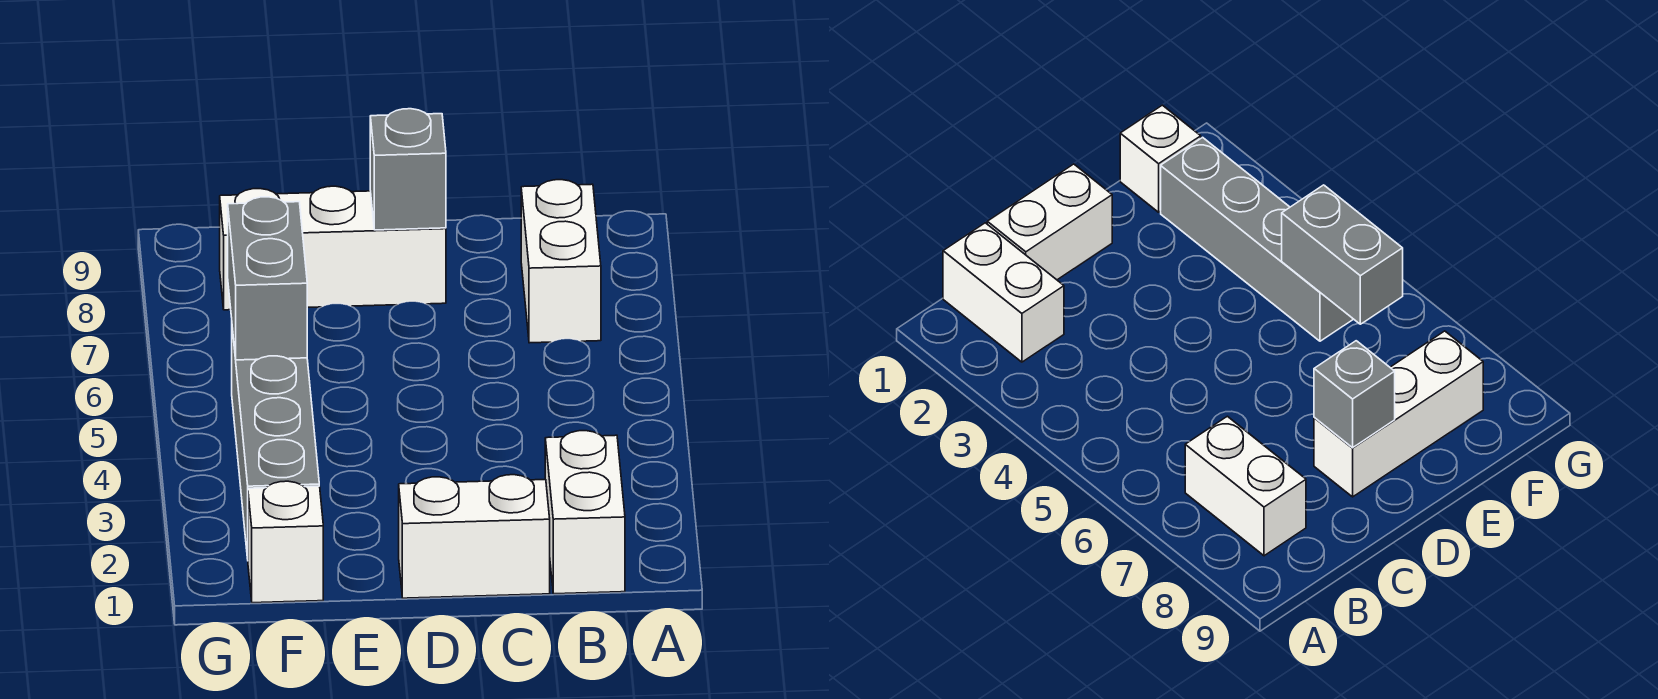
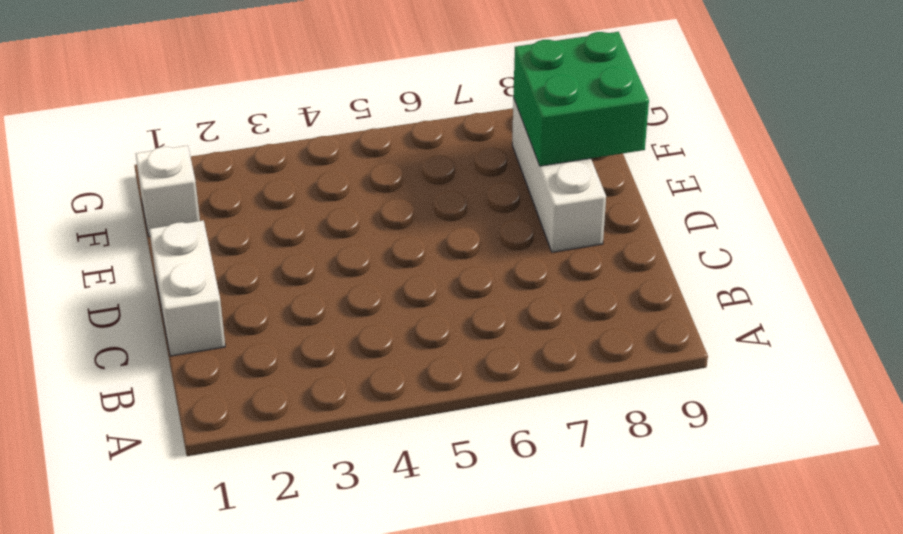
green 2x2 brick [513,32,649,166] -> none
none -> white 1x2 brick [545,431,625,594]
none -> white 1x2 brick [521,180,601,343]

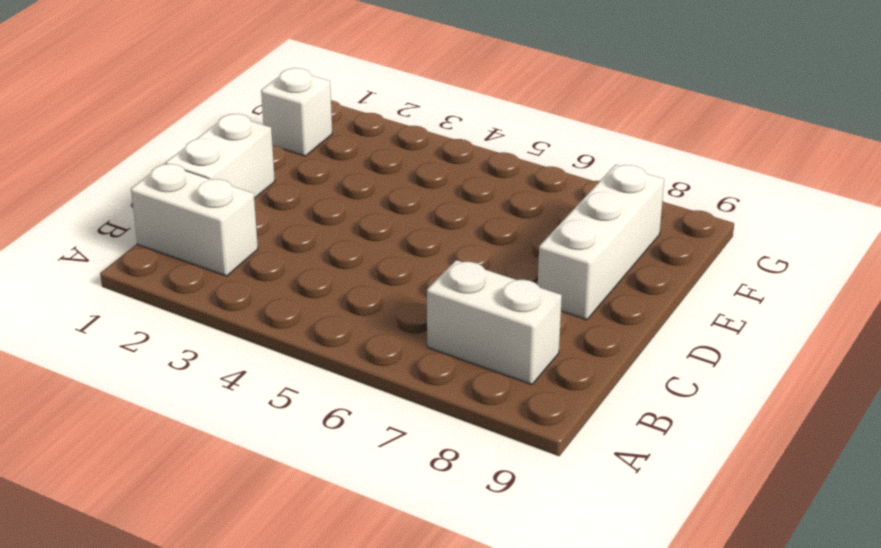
none -> grey 1x4 brick [232,328,319,559]
none -> grey 1x1 brick [370,109,446,230]

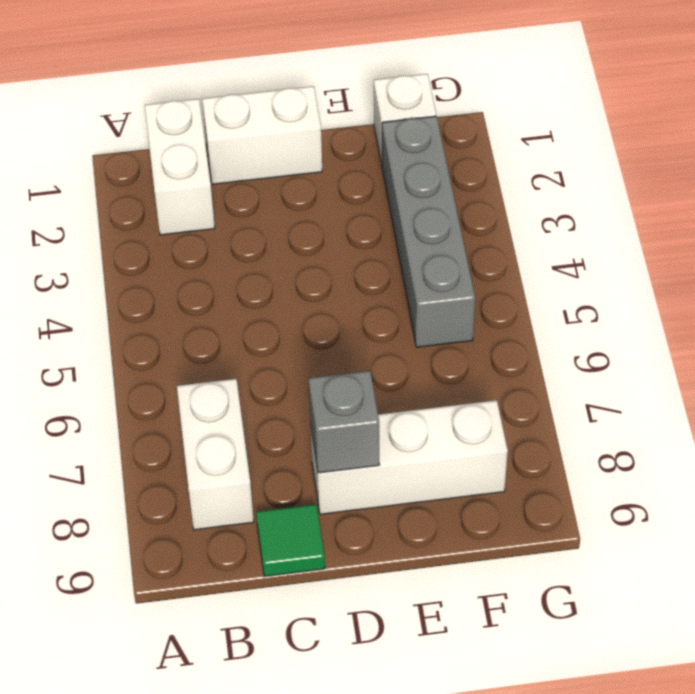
green 1x1 tile [256,504,325,577] -> none
none -> grey 1x2 brick [228,197,307,360]

